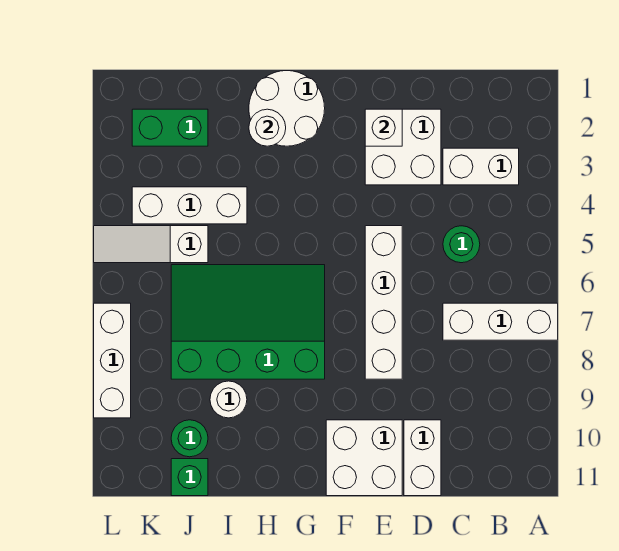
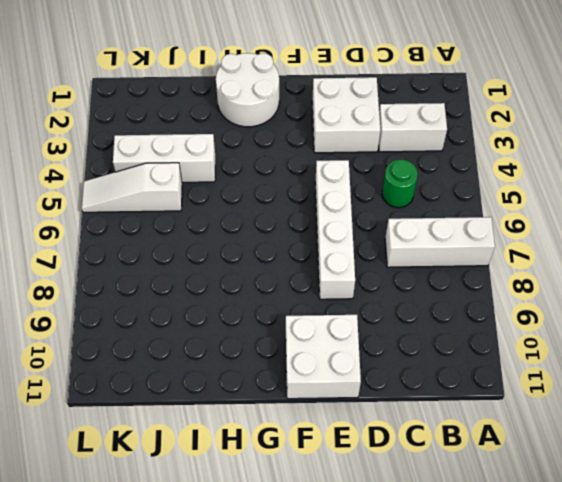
none -> white 1x2 brick [404,420,441,496]
none -> green 3x4 slope [171,265,325,379]
none -> white 1x1 round brick [210,381,247,418]

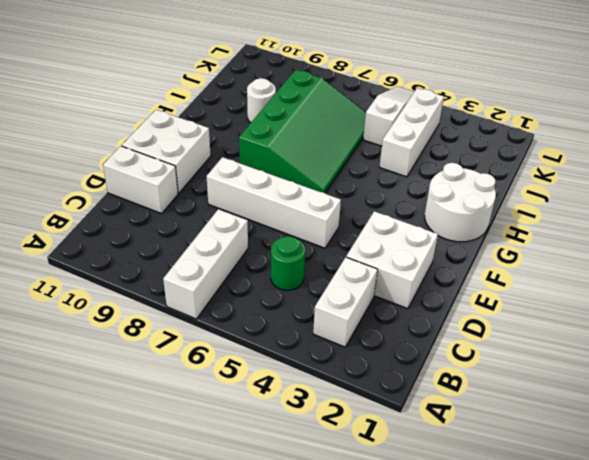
none -> green 1x2 brick [132,109,208,146]
none -> green 1x1 round brick [171,420,208,457]
none -> green 1x1 brick [171,459,208,496]

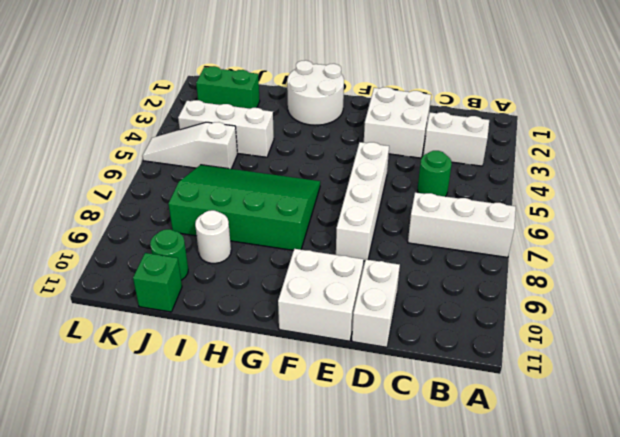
none -> white 1x3 brick [94,303,131,418]
none -> white 1x1 brick [365,109,402,146]
none -> white 1x1 round brick [249,109,286,146]

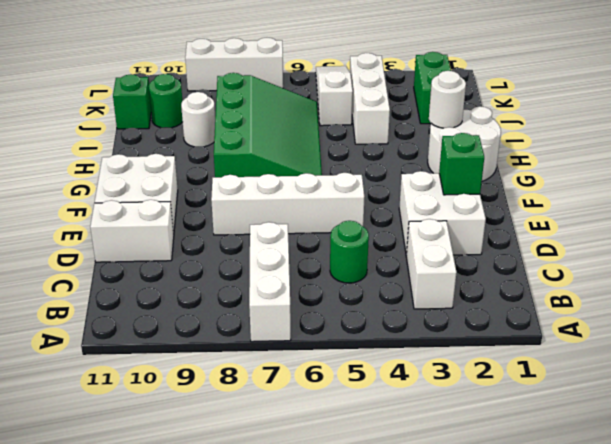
green 1x1 brick [439,133,484,195] -> white 1x1 brick [365,109,402,146]

